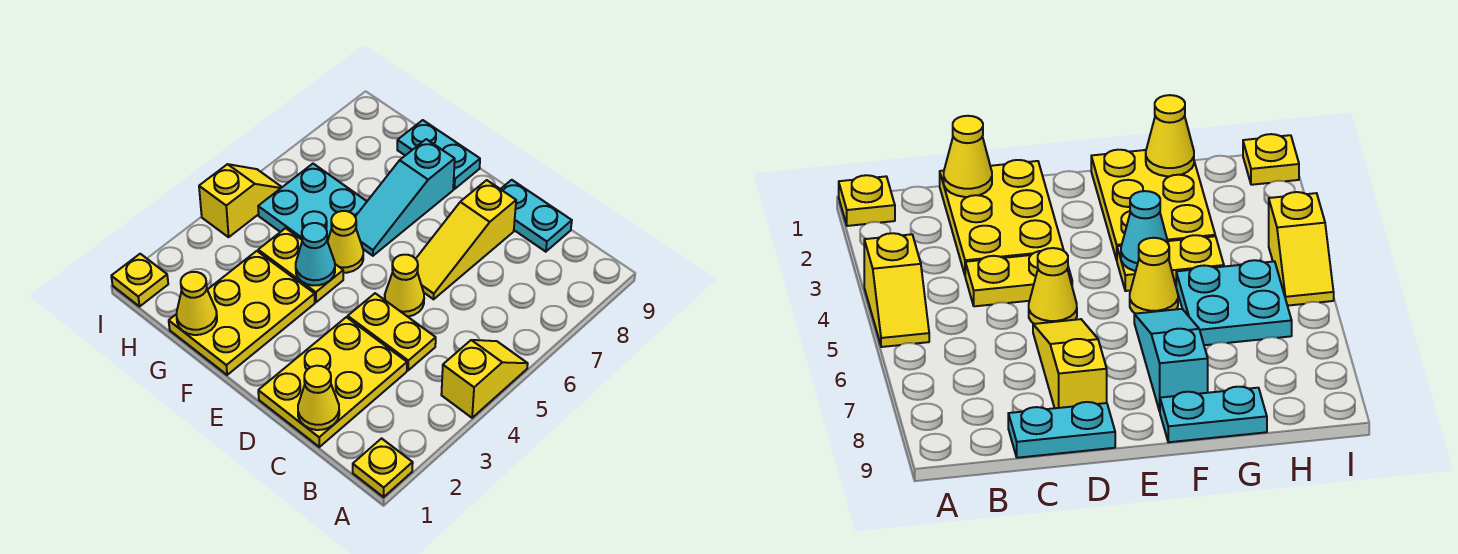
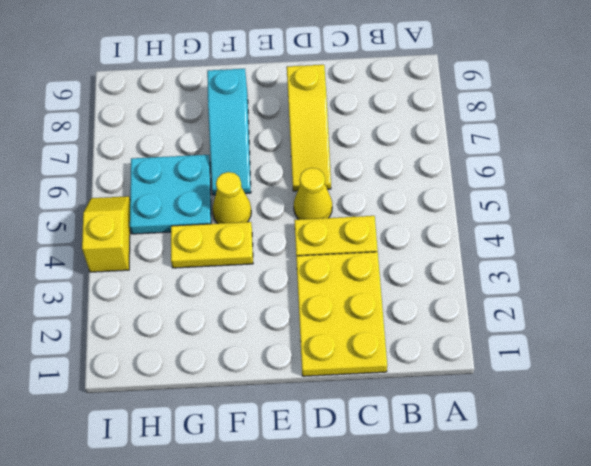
none -> yellow 1x1 plate [353,438,413,497]
none -> yellow 1x2 slope [441,340,528,418]
none -> cyan 1x2 plate [501,180,572,252]

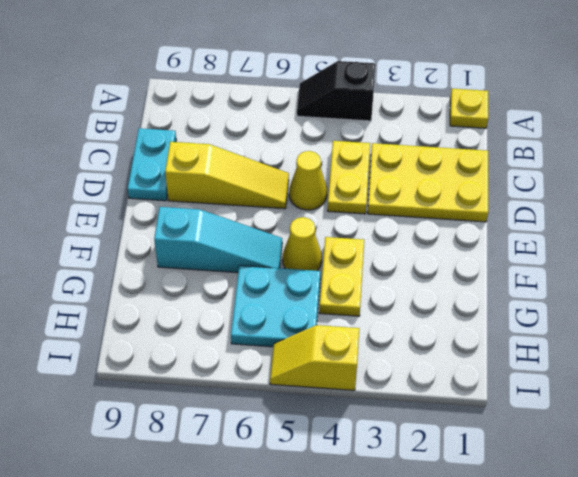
black 1x2 slope [297,61,375,121] -> yellow 1x2 slope [441,340,528,418]
none -> yellow 2x3 plate [169,251,315,375]
none -> cyan 1x2 plate [397,120,480,189]
none -> yellow 1x1 plate [111,254,168,306]

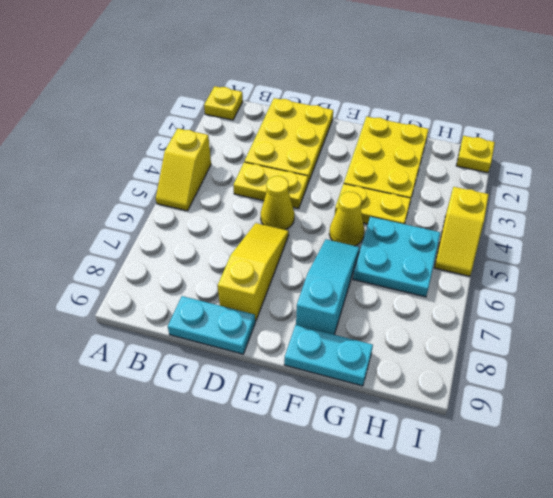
none -> yellow 1x1 cone [298,366,339,430]
none -> cyan 1x1 cone [296,223,335,285]
none -> yellow 1x1 cone [177,272,217,335]

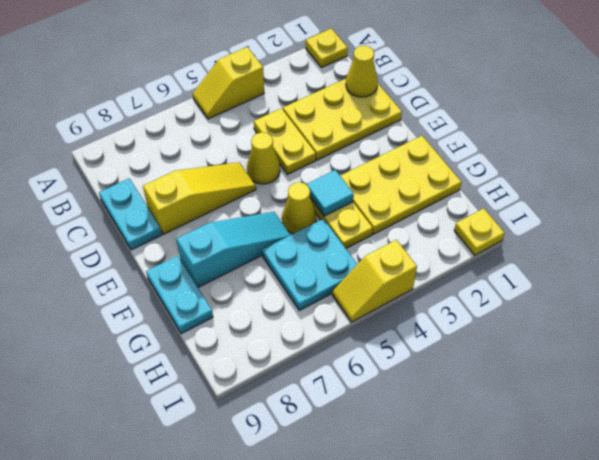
cyan 1x1 tile [306,170,354,216] -> cyan 1x1 cone [296,223,335,285]
none -> yellow 1x1 cone [177,272,217,335]

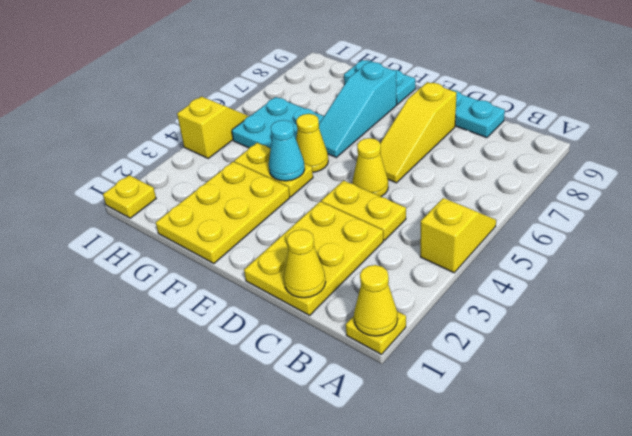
yellow 1x1 cone [354,265,398,336] -> yellow 1x1 cone moved to [177,272,217,335]

